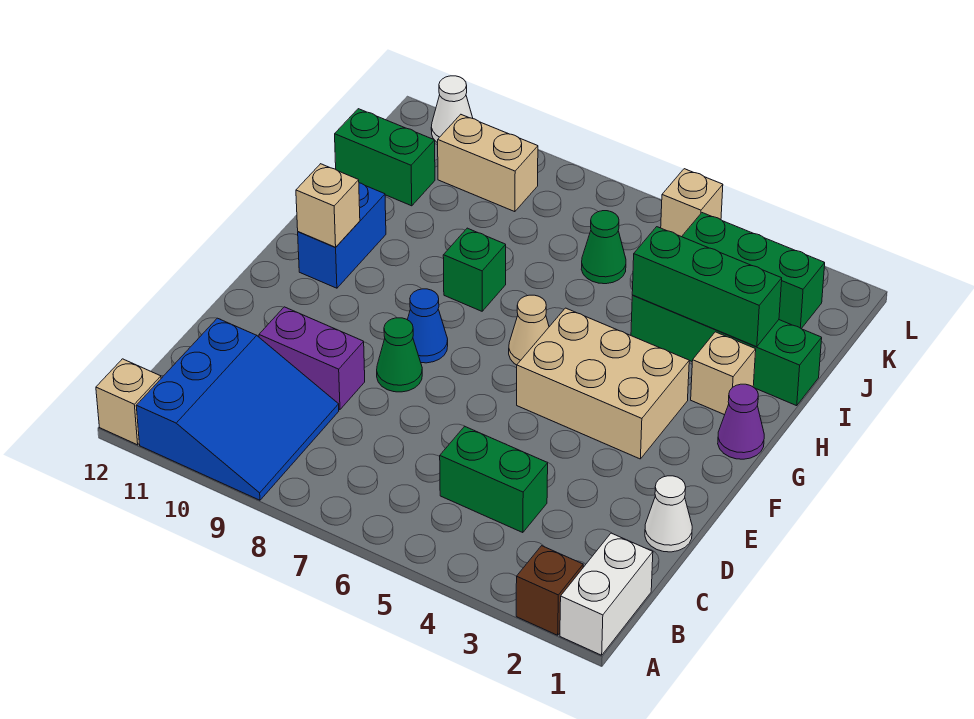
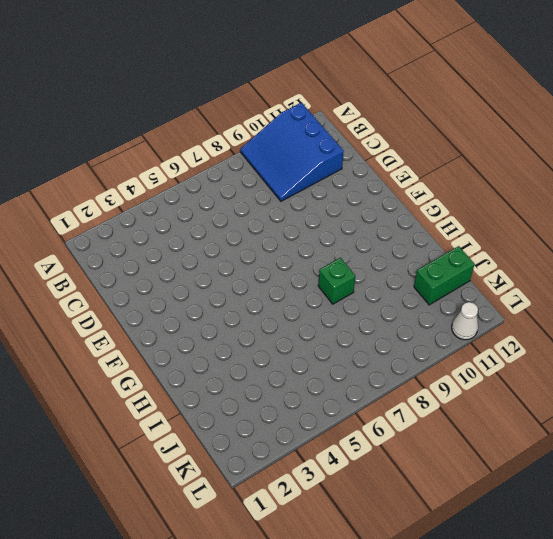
none -> white 1x2 brick [560,533,653,655]
none -> brown 1x1 brick [516,546,583,635]
none -> tan 1x1 brick [96,359,161,445]

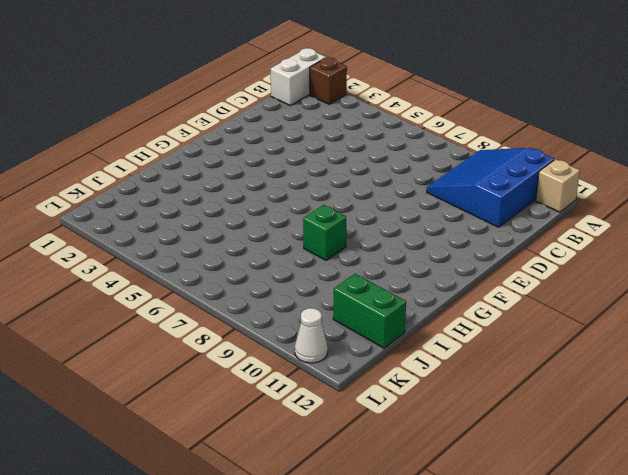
none -> green 1x2 brick [440,426,548,533]
none -> white 1x1 cone [645,476,692,552]
none -> purple 1x2 brick [259,307,365,410]

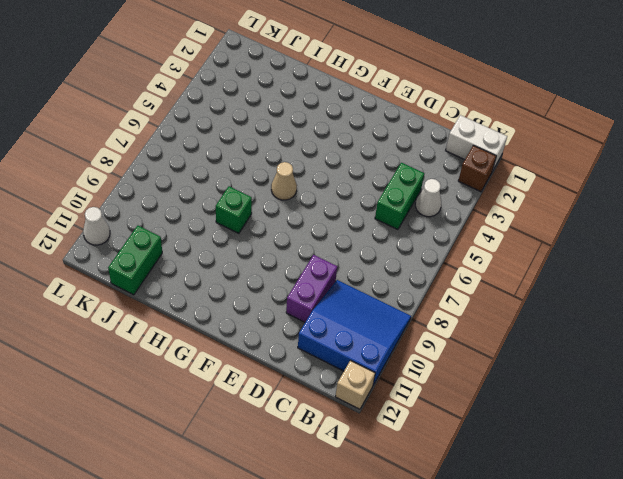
white 1x1 cone [415,179,441,217] -> white 1x1 cone moved to [645,476,692,552]
none -> green 1x1 cone [377,318,422,392]
none -> tan 2x3 brick [517,308,689,459]
none -> blue 1x1 cone [408,289,448,363]

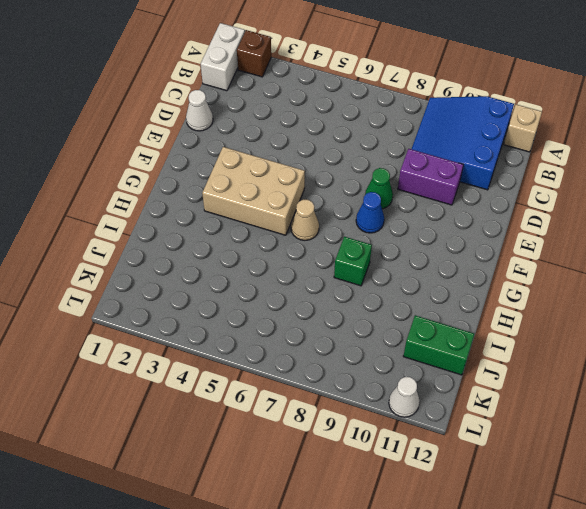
none -> green 1x2 brick [440,426,548,533]
none -> purple 1x1 cone [718,384,764,459]
none -> blue 1x2 brick [298,183,386,288]

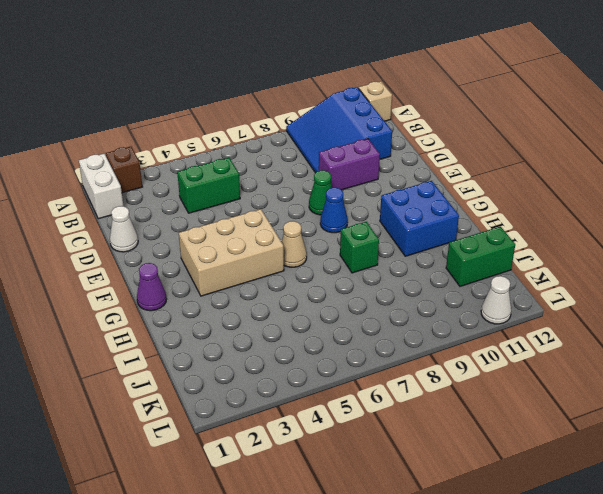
blue 2x2 brick [380,181,459,256] -> blue 1x2 brick [298,183,386,288]
none -> tan 1x1 brick [691,332,756,415]
none -> green 1x4 brick [631,296,822,406]
none -> green 1x1 cone [581,211,626,284]

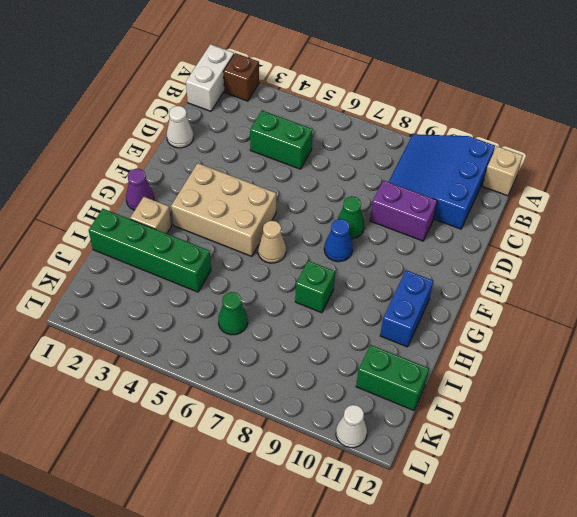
none -> green 1x3 brick [682,213,825,329]
none -> tan 1x2 brick [438,115,538,212]
none -> tan 1x1 brick [661,169,723,237]

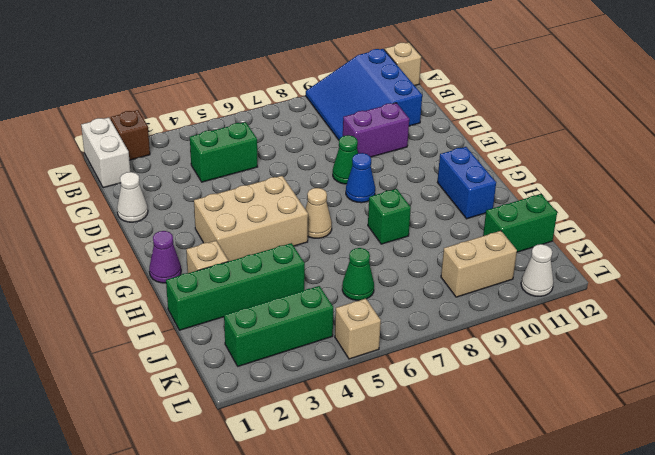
none -> tan 1x1 brick [296,164,360,247]
none -> green 1x3 brick [632,227,782,347]

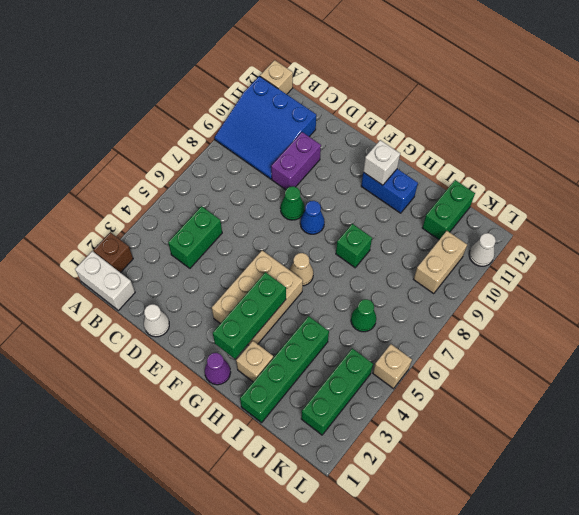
green 1x3 brick [213,272,286,359] -> green 1x3 brick moved to [632,227,782,347]
white 1x1 brick [363,140,400,185] -> tan 1x1 brick [296,164,360,247]

